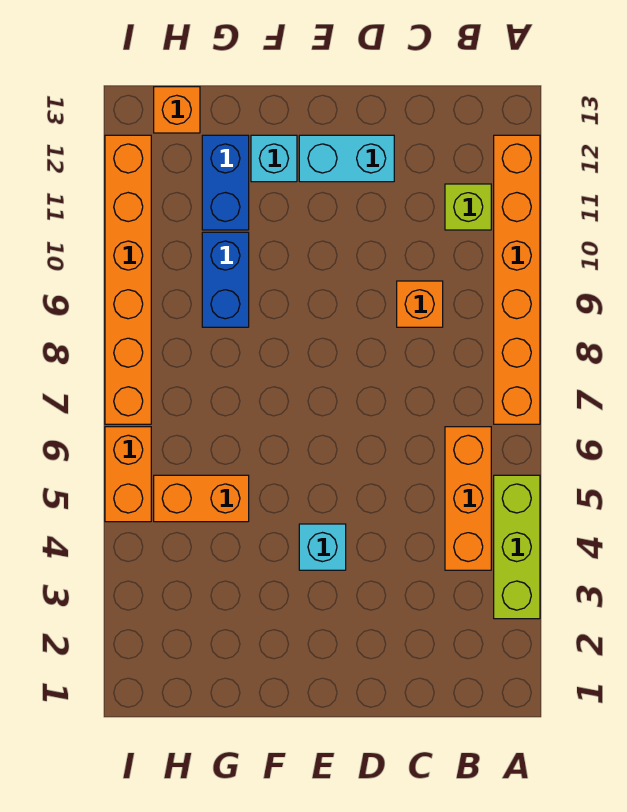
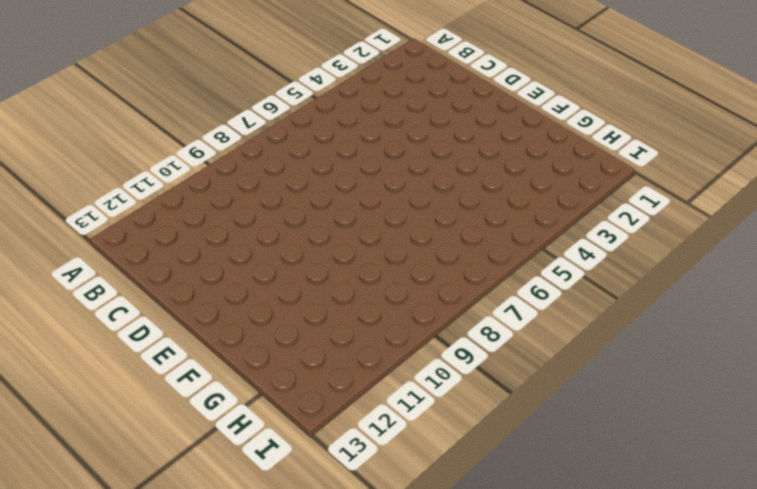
none -> lime 1x3 brick [494,475,540,619]
none -> orange 1x6 brick [494,135,540,424]
none -> orange 1x3 brick [445,427,491,570]

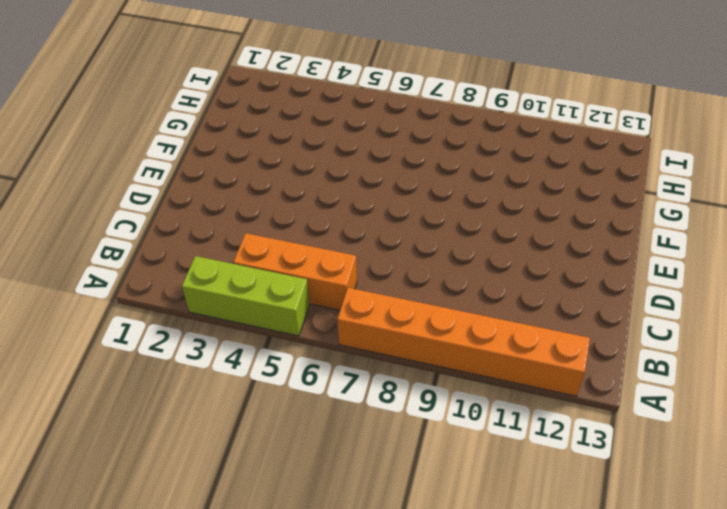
none -> lime 1x1 brick [445,184,491,230]
none -> orange 1x1 brick [397,281,443,327]
none -> cyan 1x2 brick [299,135,394,182]

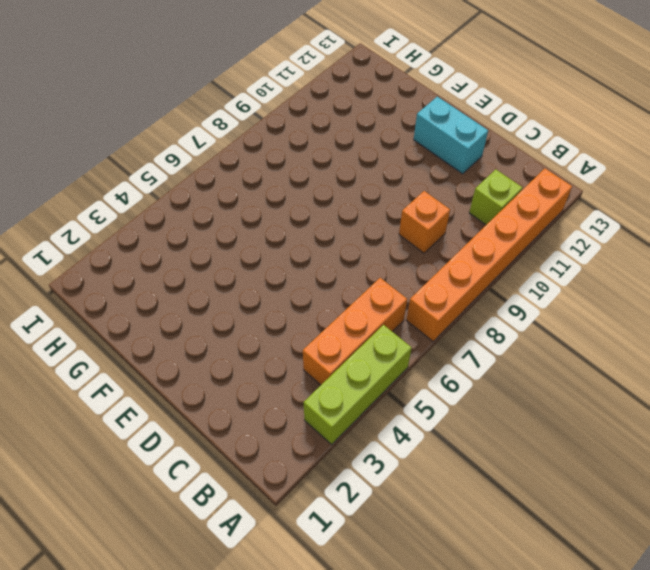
none -> cyan 1x1 brick [299,524,346,570]
none -> cyan 1x1 brick [251,135,297,182]
none -> orange 1x2 brick [154,475,249,522]

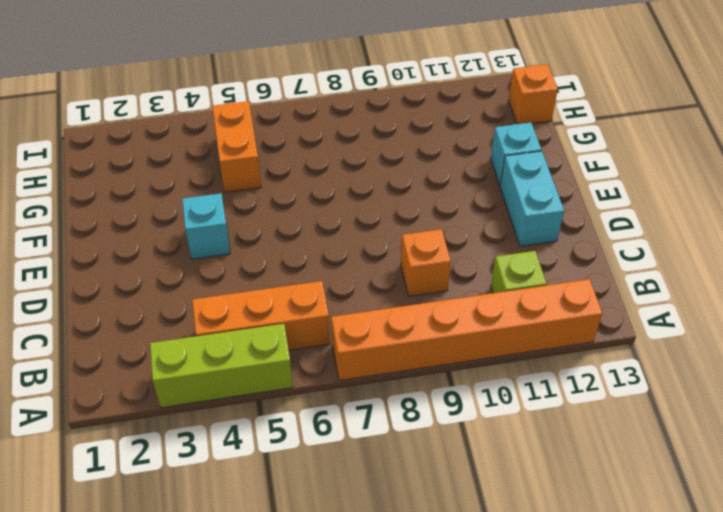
none -> blue 1x2 brick [202,232,249,327]
none -> blue 1x2 brick [202,135,249,230]
none -> orange 1x2 brick [105,427,151,522]

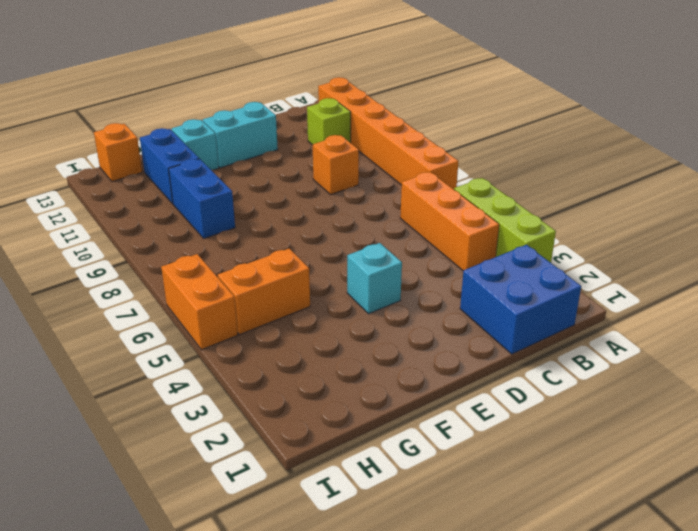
blue 2x2 brick [460,245,581,354] -> none
none -> orange 1x6 brick [105,135,151,424]

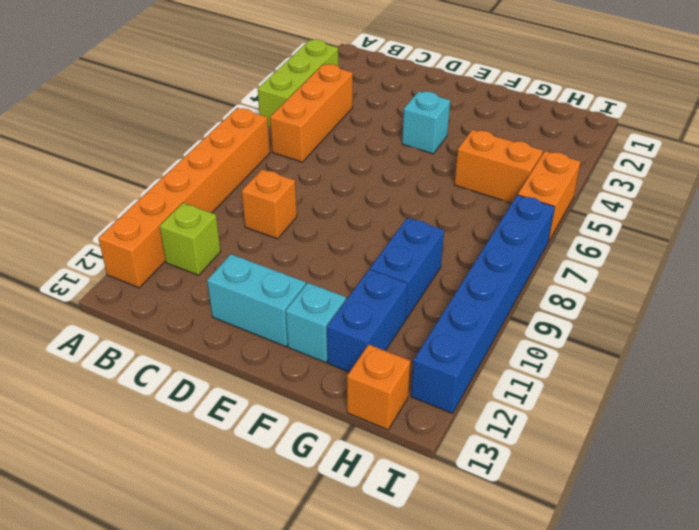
blue 1x6 brick [411,195,555,413] -> orange 1x6 brick [105,135,151,424]

